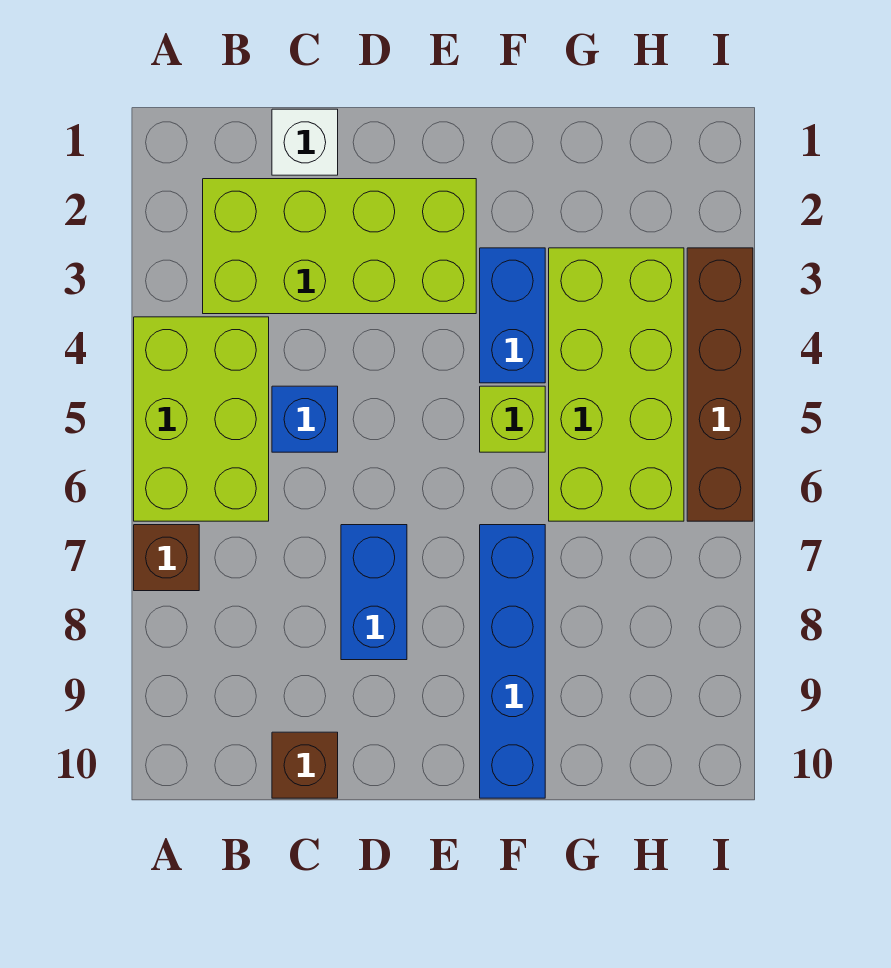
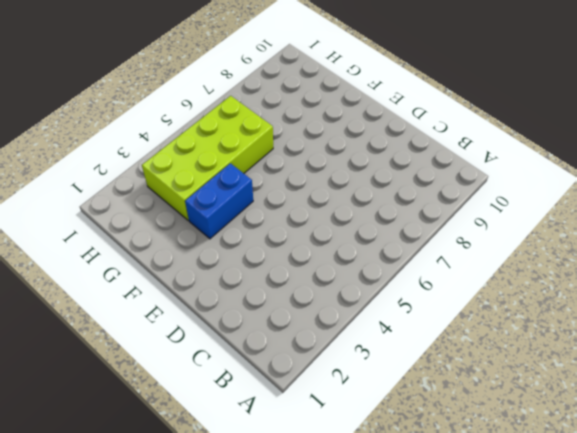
none -> lime 2x3 brick [134,317,269,521]
none -> brown 1x1 brick [134,525,199,591]
none -> lime 2x4 brick [203,179,476,314]

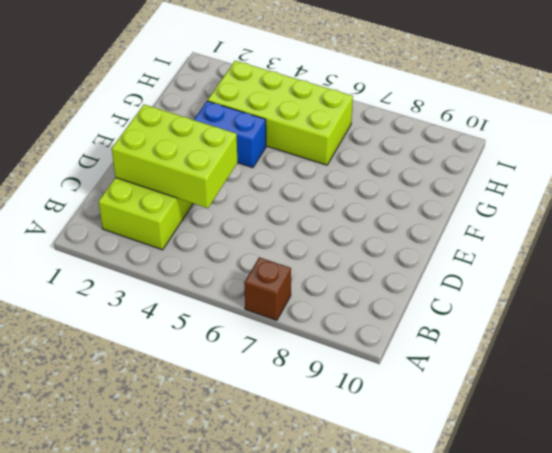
lime 2x3 brick [112,105,237,208] -> lime 2x3 brick moved to [134,317,269,521]
none -> white 1x1 brick [272,109,338,175]
none -> blue 1x1 brick [272,386,338,452]
none -> brown 1x1 brick [272,732,338,798]

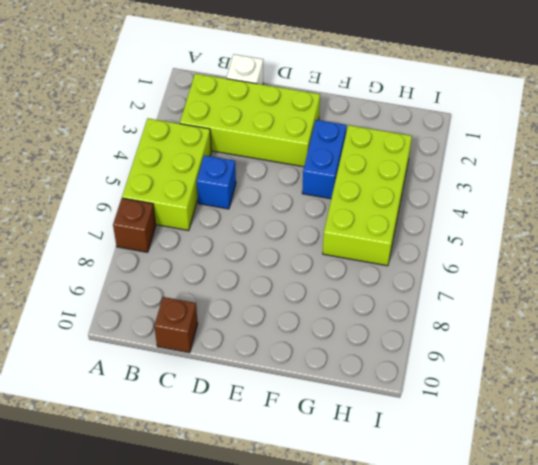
none -> blue 1x2 brick [341,525,407,660]
none -> lime 1x1 brick [480,386,545,452]
none -> blue 1x4 brick [480,525,545,798]

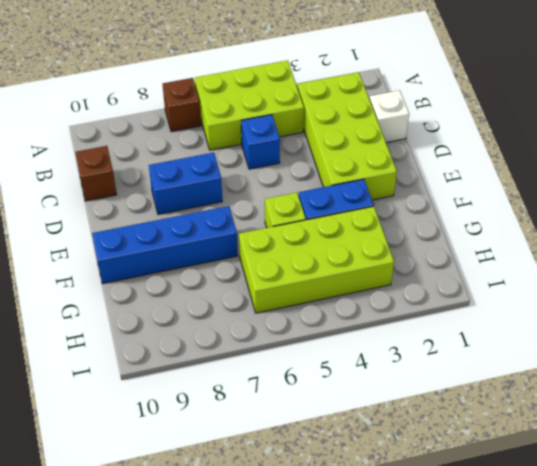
none -> brown 1x4 brick [687,248,753,521]

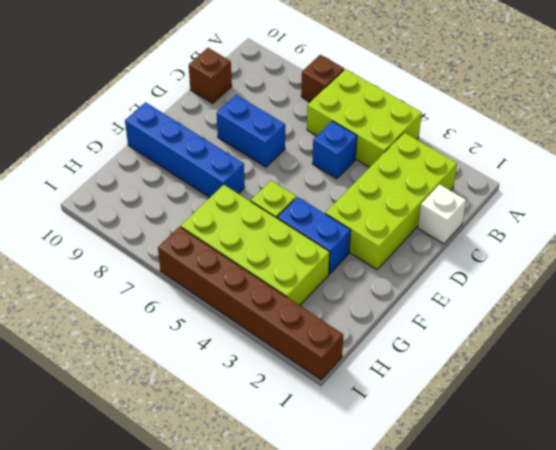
brown 1x6 brick [158,227,343,380] -> brown 1x4 brick [687,248,753,521]

